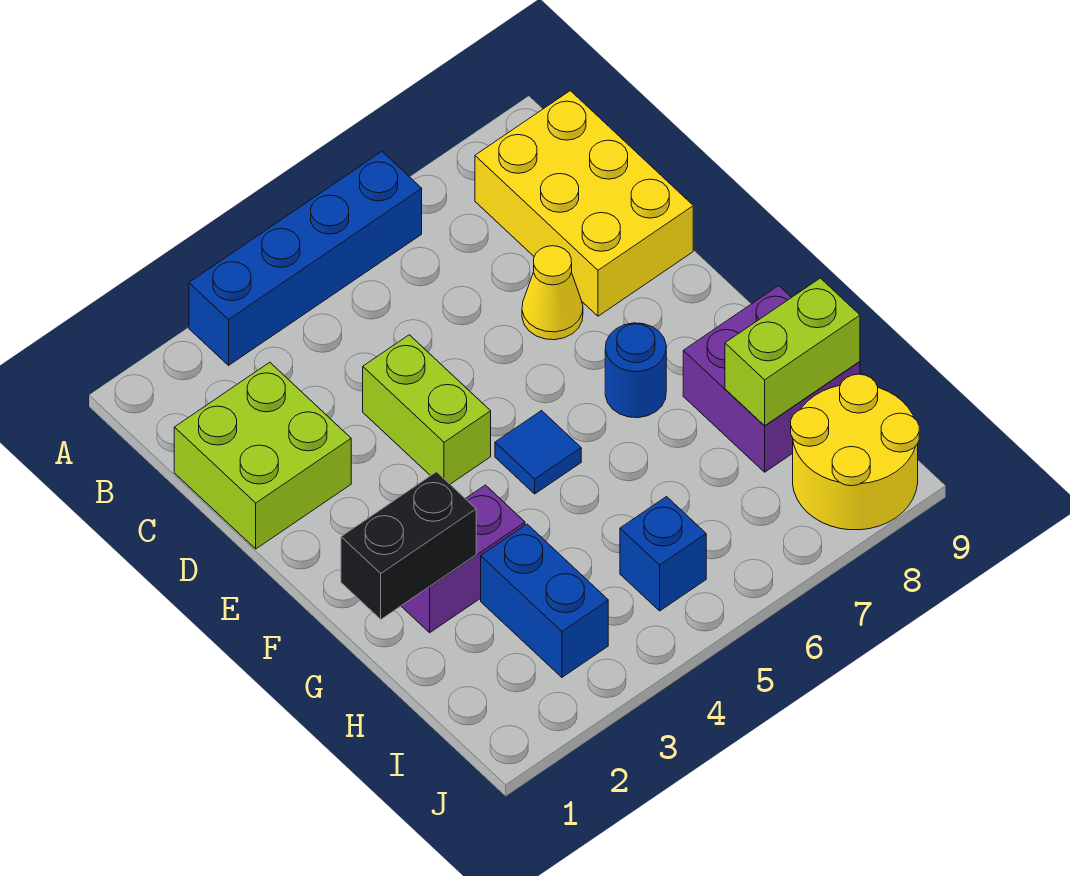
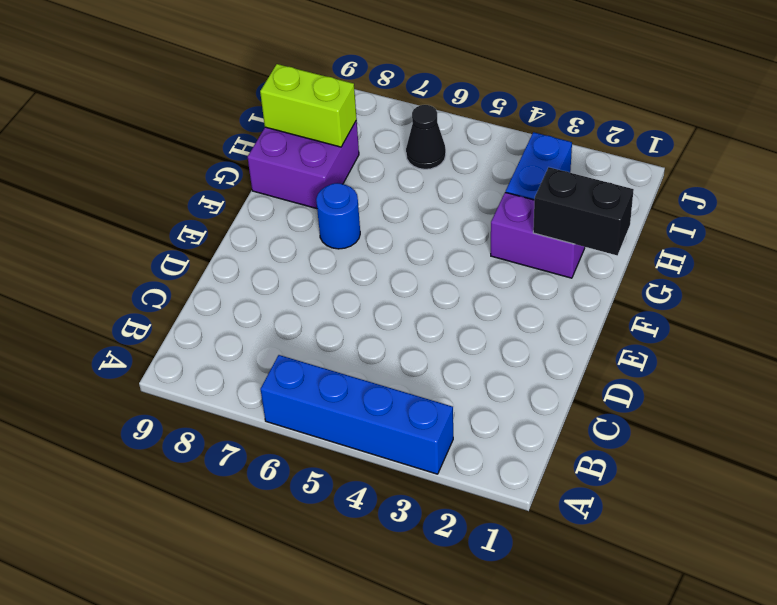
black 1x1 cone [406,105,446,169] -> none
none -> yellow 2x3 brick [475,91,693,316]
none -> lime 2x2 brick [174,362,351,549]
none -> lime 1x2 brick [363,335,491,484]

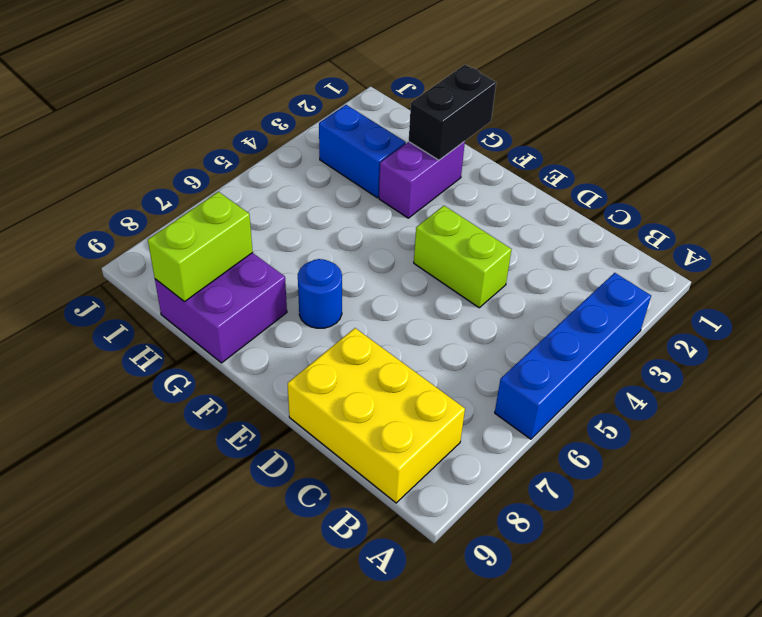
none -> lime 2x2 brick [174,362,351,549]
none -> yellow 1x1 cone [522,246,583,340]
none -> blue 1x1 tile [495,411,581,494]

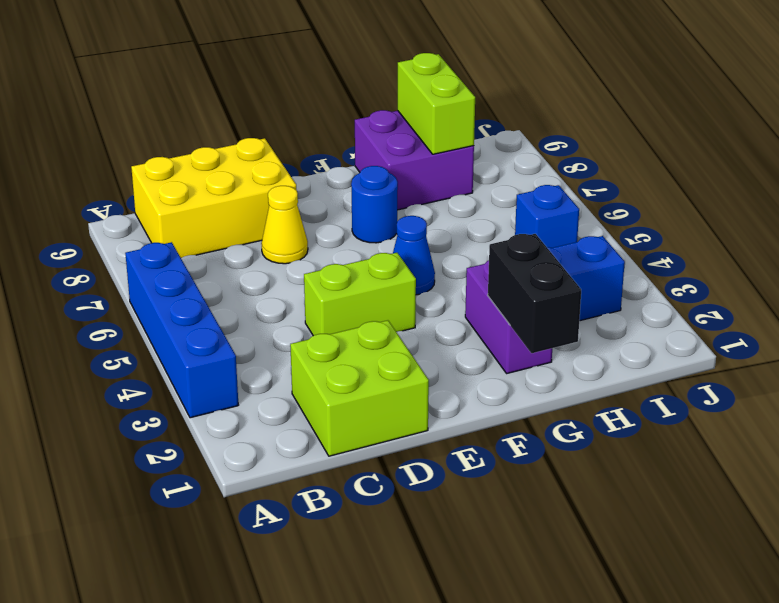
blue 1x1 cone [393,216,435,295] -> blue 1x1 tile [495,411,581,494]
none -> yellow 2x2 round brick [791,374,919,530]

